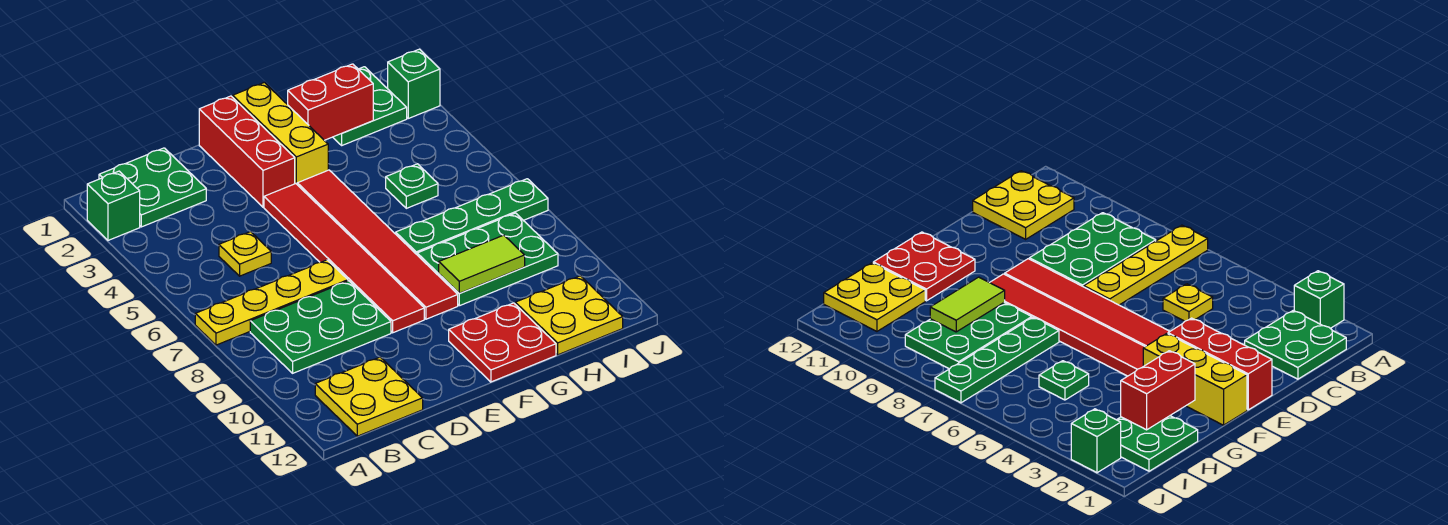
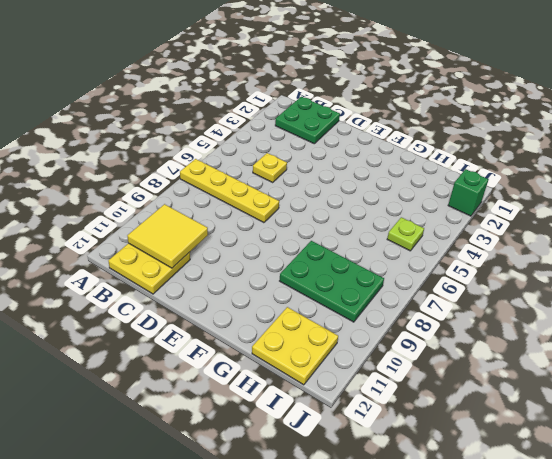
yellow 2x2 tile [127,204,208,268] -> none
lime 1x1 plate [387,217,424,251] -> none
none -> green 1x1 brick [87,171,140,240]
none -> green 2x3 plate [250,281,391,373]
none -> red 1x3 brick [199,96,295,207]

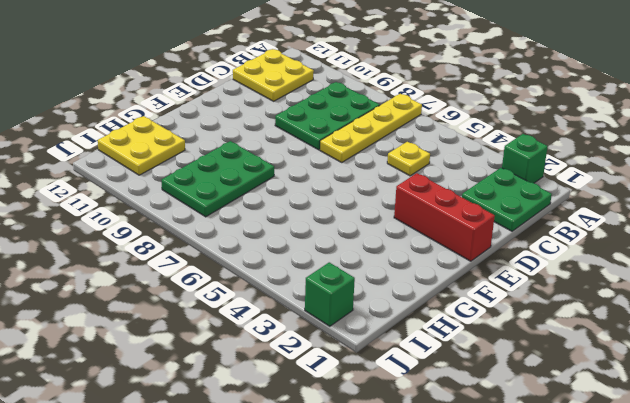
none -> red 1x6 tile [264,184,424,333]
none -> yellow 1x3 brick [233,82,328,184]
none -> red 1x6 tile [297,170,458,319]

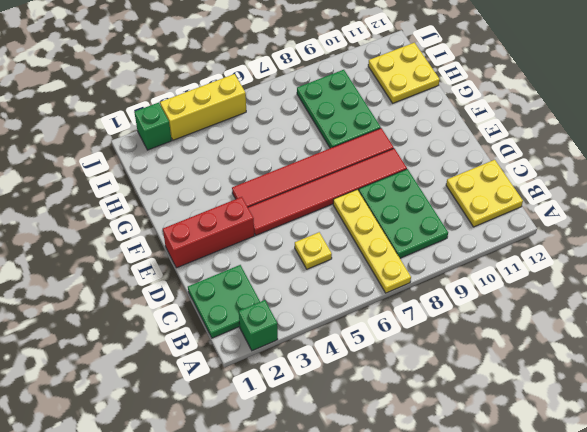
yellow 1x3 brick [160,74,246,140] -> yellow 1x3 brick moved to [233,82,328,184]
none -> red 2x2 plate [449,303,556,382]
none -> green 1x4 plate [396,179,548,254]
none -> green 2x2 plate [333,67,407,145]

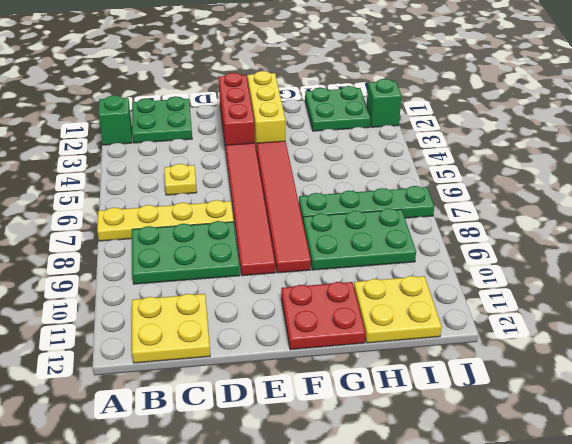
none -> green 1x1 plate [386,164,438,208]
none -> red 1x2 brick [288,64,373,140]
none -> lime 1x2 tile [439,235,525,293]

